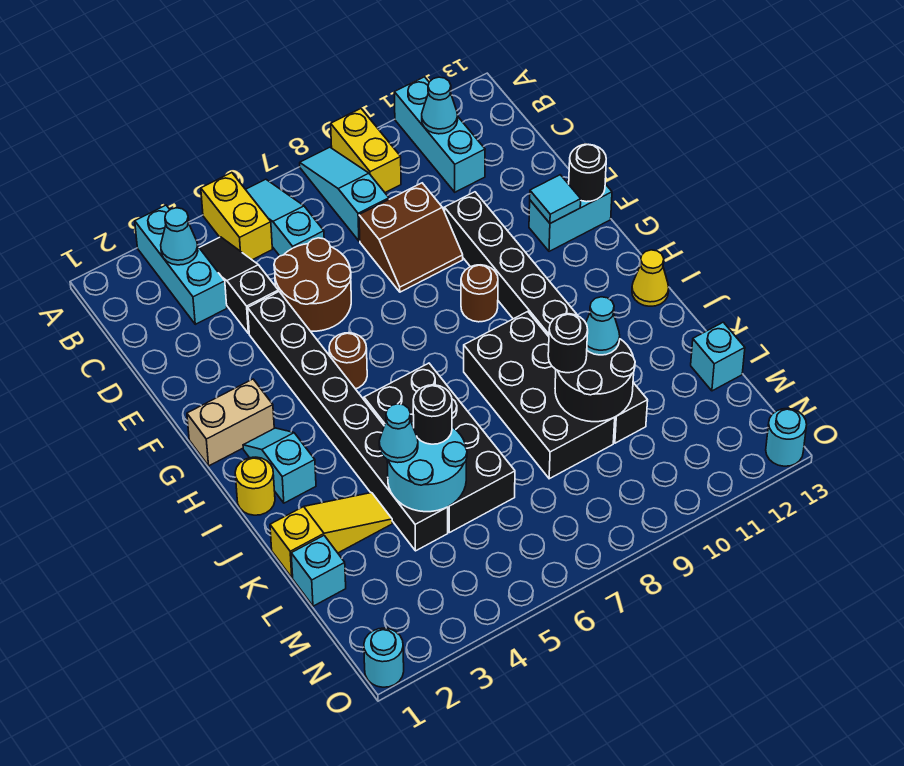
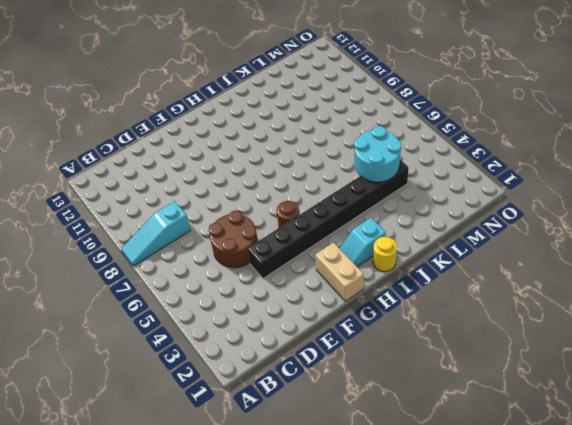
none -> cyan 1x3 brick [135,205,227,324]
none -> yellow 1x2 brick [201,173,272,260]
none -> cyan 1x3 slope [246,179,324,256]
none -> yellow 1x2 brick [331,109,401,192]

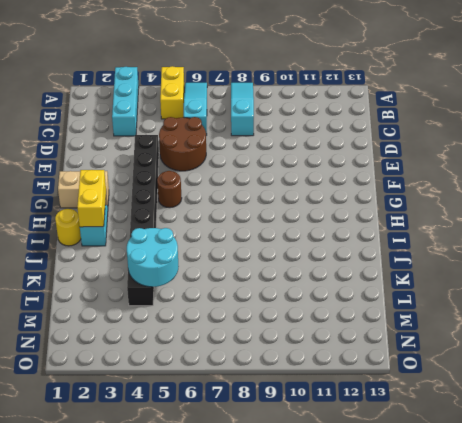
yellow 1x2 brick [77,170,106,227] -> yellow 1x2 brick moved to [331,109,401,192]
none -> cyan 1x3 brick [394,77,485,192]
none -> black 1x3 slope [199,237,278,334]
none -> brown 2x2 slope [359,183,463,292]
none -> black 1x8 brick [445,192,648,443]

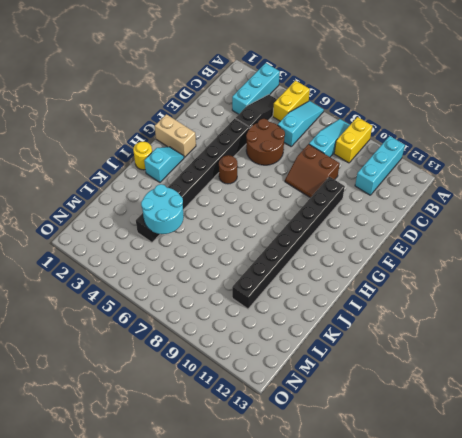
none -> cyan 1x2 brick [529,180,612,251]
none -> brown 1x1 round brick [461,265,498,322]
none -> black 2x4 brick [364,363,515,533]
none -> black 2x4 brick [464,312,615,479]

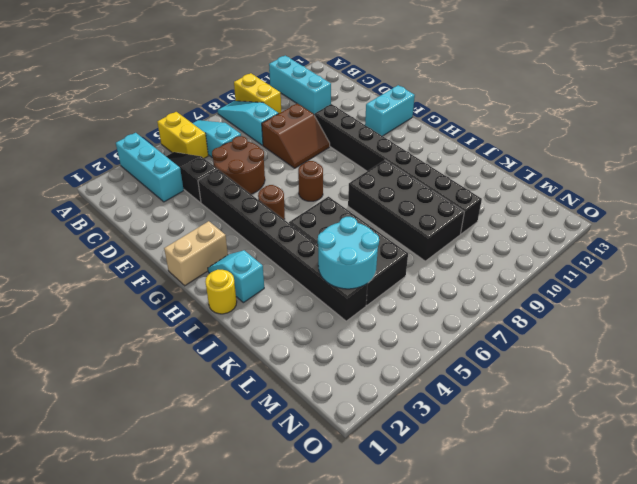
brown 1x1 round brick [298,161,323,201] -> brown 1x1 round brick moved to [461,265,498,322]
none -> yellow 1x1 cone [632,250,669,306]
none -> yellow 1x3 slope [270,493,392,577]
none -> cyan 1x1 brick [291,536,346,606]
none -> cyan 1x1 brick [691,322,745,391]

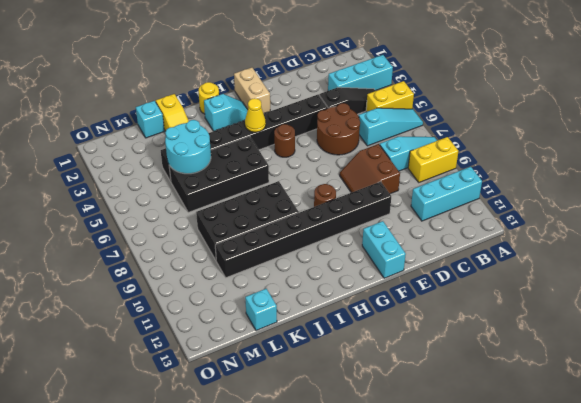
yellow 1x1 cone [245,98,266,132] -> yellow 1x1 cone moved to [632,250,669,306]
none -> cyan 1x1 round brick [364,628,404,687]
none -> cyan 1x1 round brick [766,408,807,466]
none -> cyan 1x1 cone [161,208,198,265]
none -> cyan 1x1 cone [422,77,458,134]

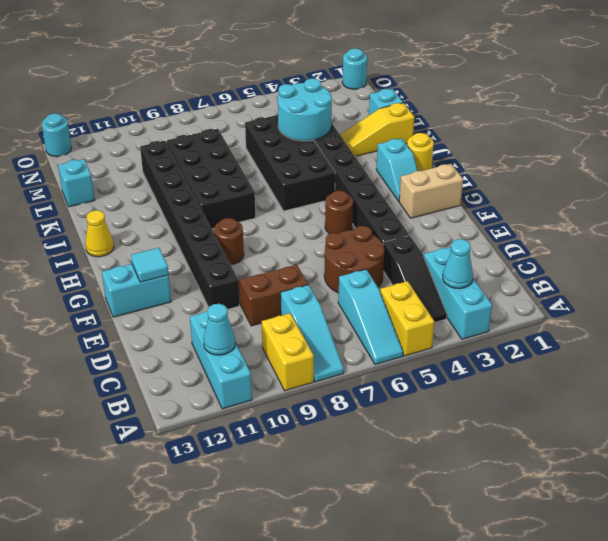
none -> black 1x1 round brick [569,145,606,202]
none -> black 2x2 round brick [555,339,635,422]
none -> cyan 1x1 cone [379,404,418,463]
none -> black 1x1 round brick [413,385,452,444]

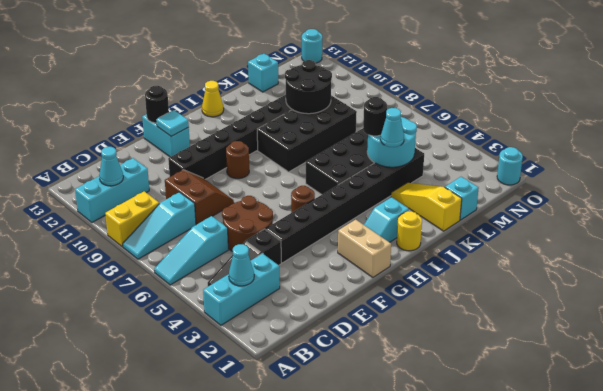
none -> yellow 1x2 brick [201,173,272,260]
none -> black 1x1 round brick [548,314,588,373]
none -> cyan 1x1 cone [586,297,620,355]

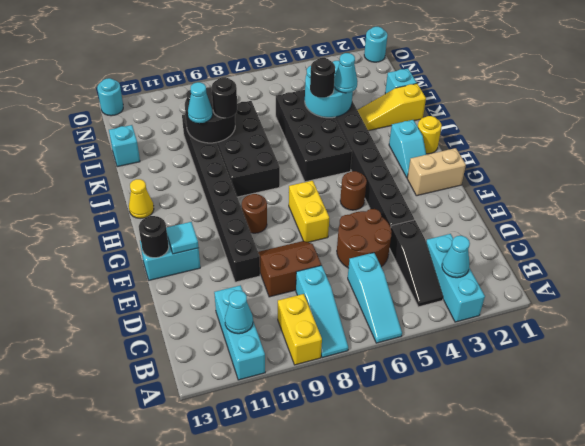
yellow 1x2 brick [289,180,329,242] -> yellow 1x2 brick moved to [201,173,272,260]

